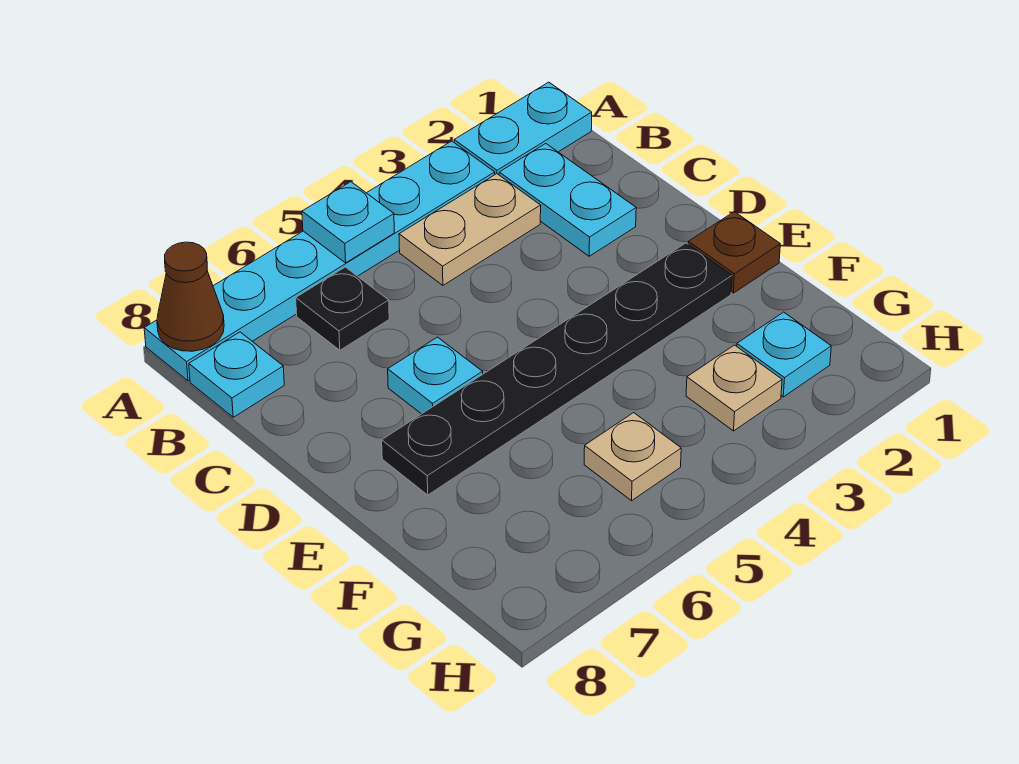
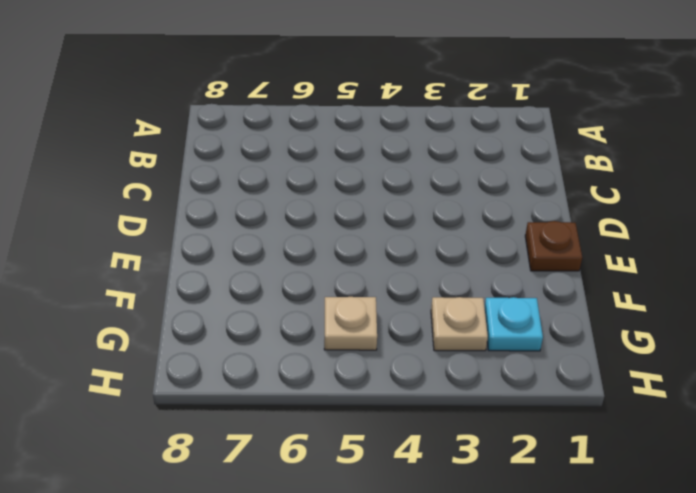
none -> cyan 1x2 plate [454,82,592,175]
none -> cyan 1x6 plate [144,141,495,381]
none -> cyan 1x2 plate [499,144,636,256]

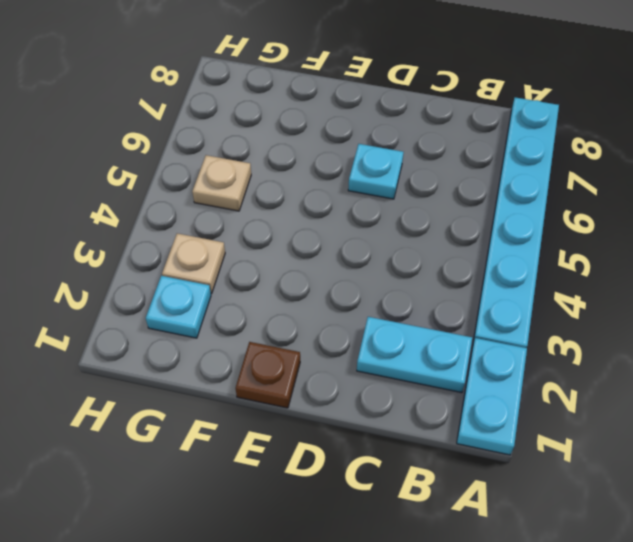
none -> tan 1x2 plate [399,174,541,285]
none -> black 1x1 plate [296,267,389,350]
none -> cyan 1x1 plate [189,332,284,417]

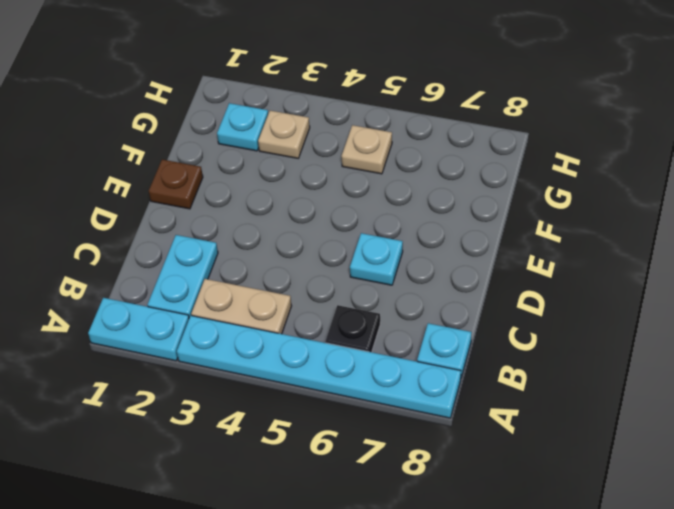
none -> black 1x6 plate [382,243,732,495]
none -> cyan 1x1 plate [302,182,394,263]
none -> brown 1x1 cone [157,242,224,351]

